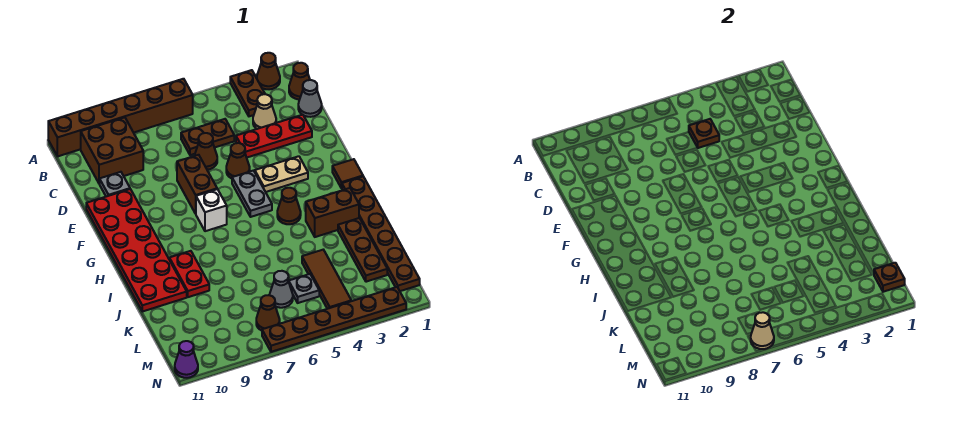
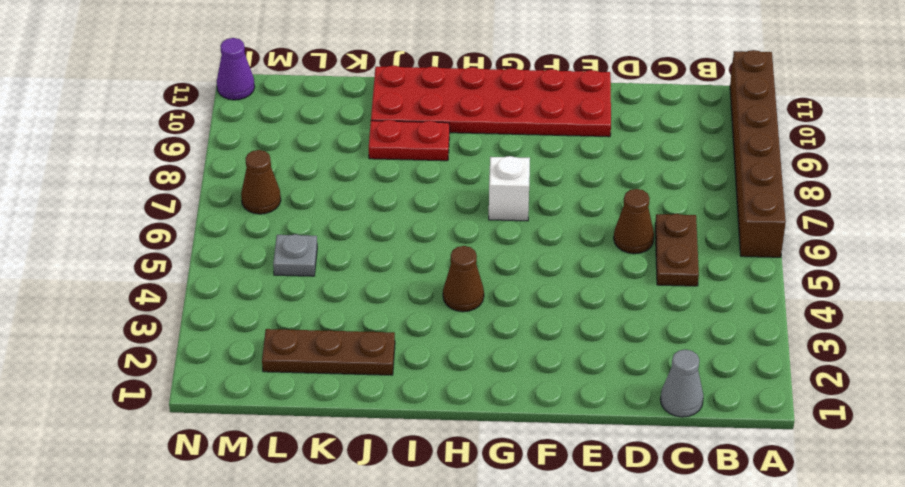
none -> brown 1x1 cone [257,53,280,89]
none -> brown 1x2 plate [230,70,265,116]
none -> brown 1x1 cone [289,63,310,99]
none -> brown 2x2 brick [81,117,143,184]

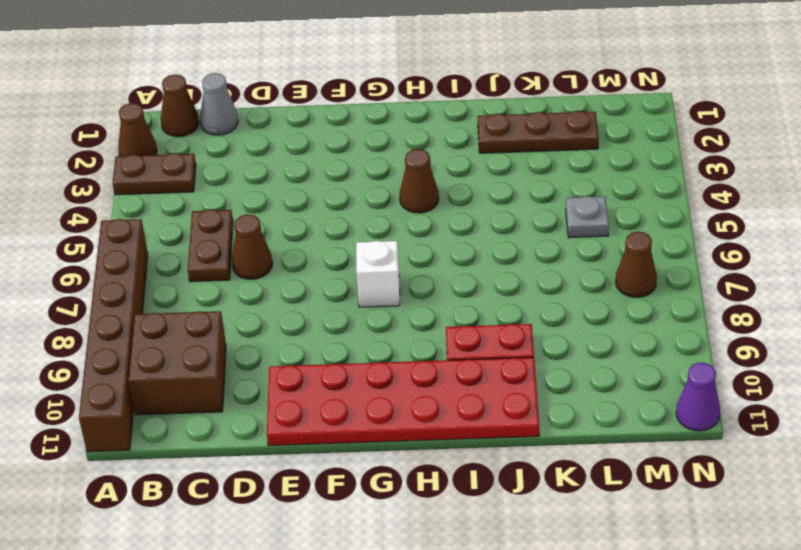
none -> tan 1x1 cone [253,94,276,129]
none -> red 1x3 plate [236,115,312,158]
none -> grey 1x1 plate [100,172,130,197]
none -> brown 1x1 cone [226,143,250,178]

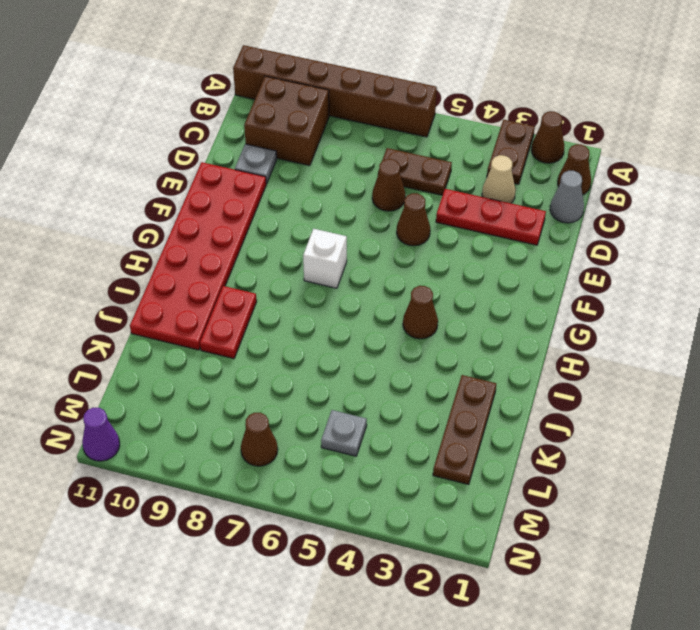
none -> brown 1x2 brick [177,155,217,214]
none -> tan 1x2 plate [255,156,308,192]
none -> grey 1x2 plate [232,171,272,217]
none -> brown 1x1 tile [332,159,363,188]

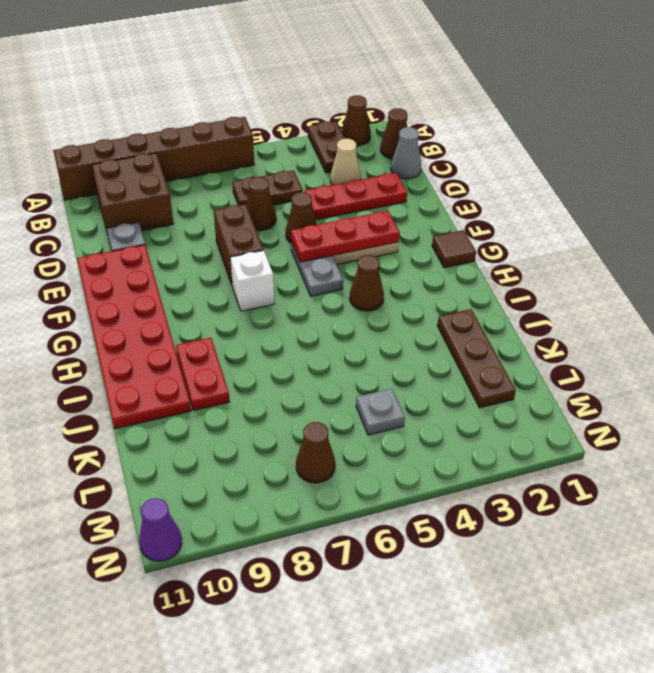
red 1x3 plate [291,211,400,262] -> none
none -> brown 1x6 plate [342,177,420,291]
none -> brown 1x2 brick [306,188,359,237]
none -> brown 1x3 tile [302,250,351,309]
none -> grey 1x1 cone [270,271,293,308]

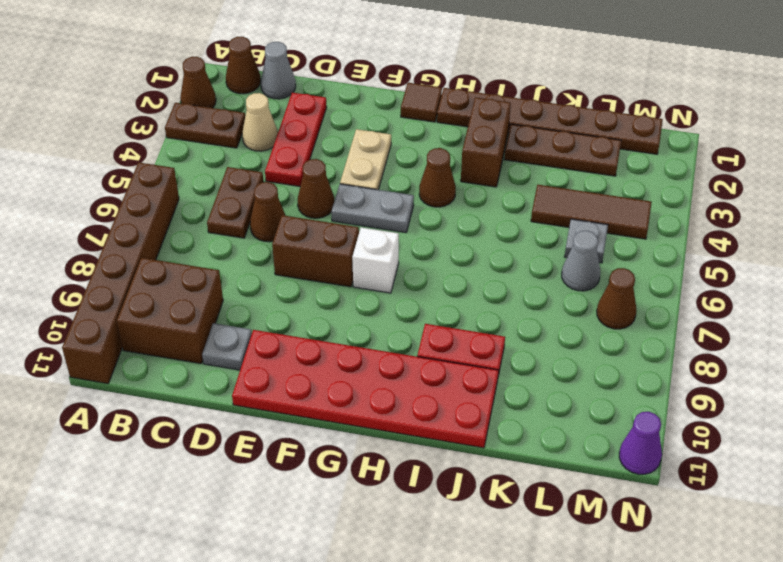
none -> brown 1x6 plate [262,287,406,352]
none -> brown 1x1 plate [689,119,719,148]
none -> brown 1x1 plate [874,263,905,292]
none -> tan 1x1 cone [751,312,774,349]

